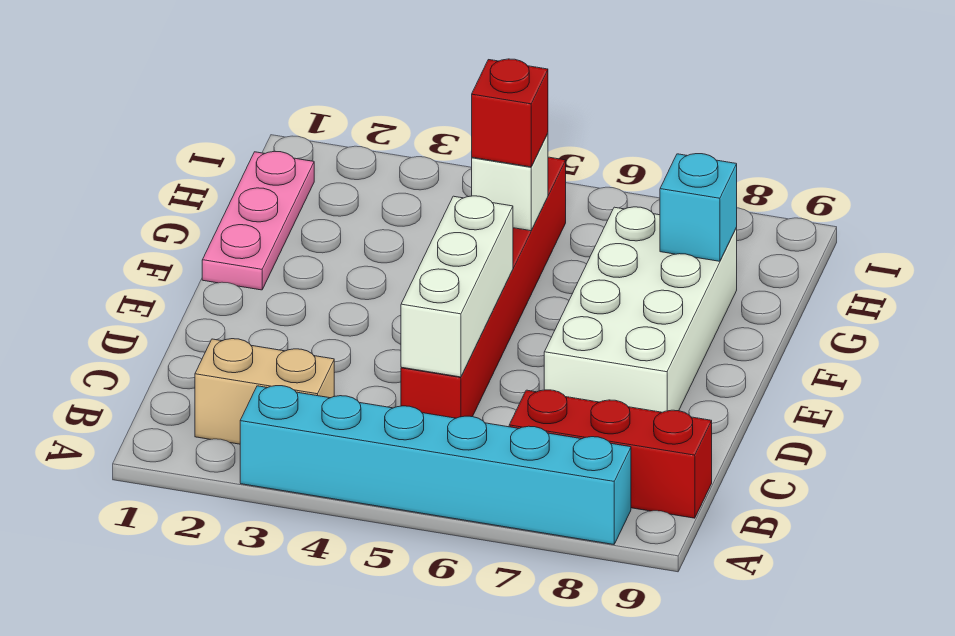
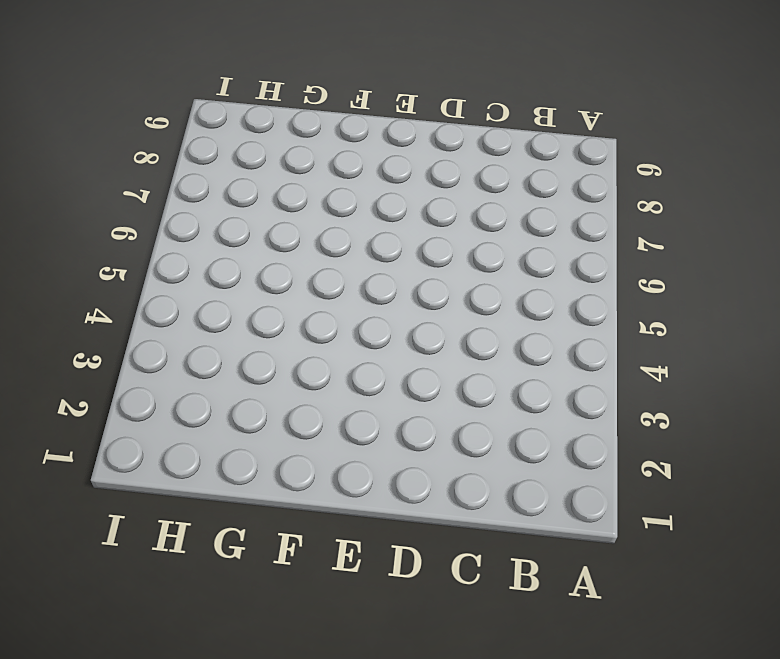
none -> cyan 1x6 brick [240,386,631,544]
none -> tan 1x2 brick [195,339,334,444]

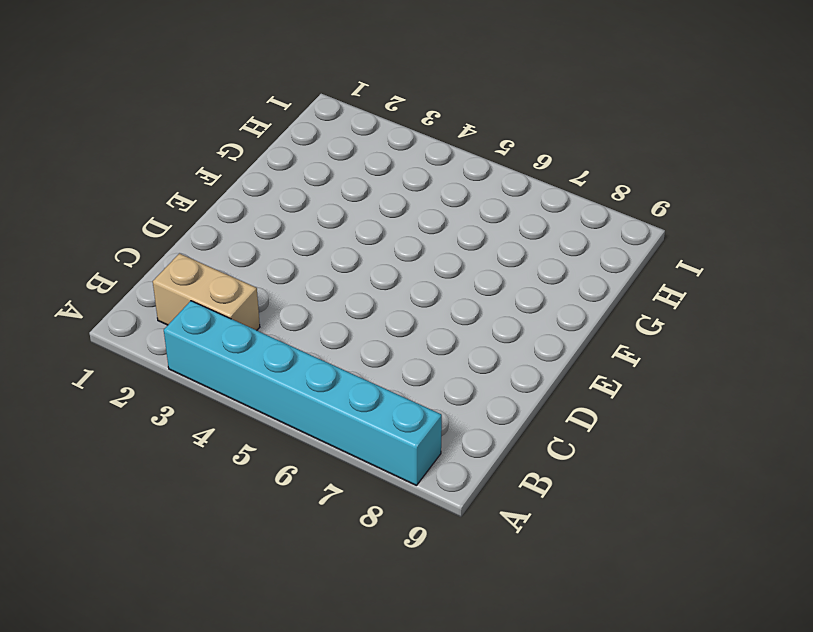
none -> red 1x3 brick [509,390,712,518]
none -> red 1x6 brick [401,157,566,418]

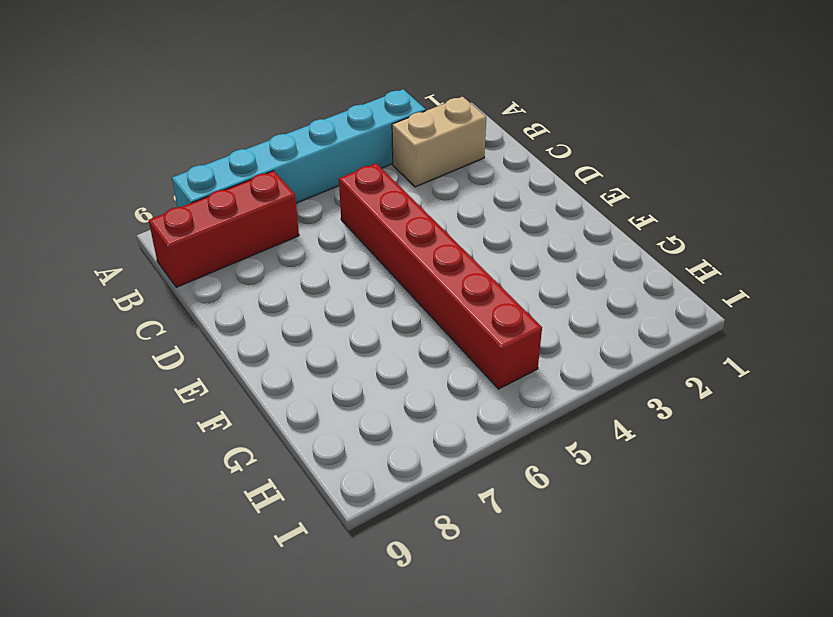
none -> white 2x4 brick [544,207,737,412]
none -> pink 1x3 plate [202,151,314,290]

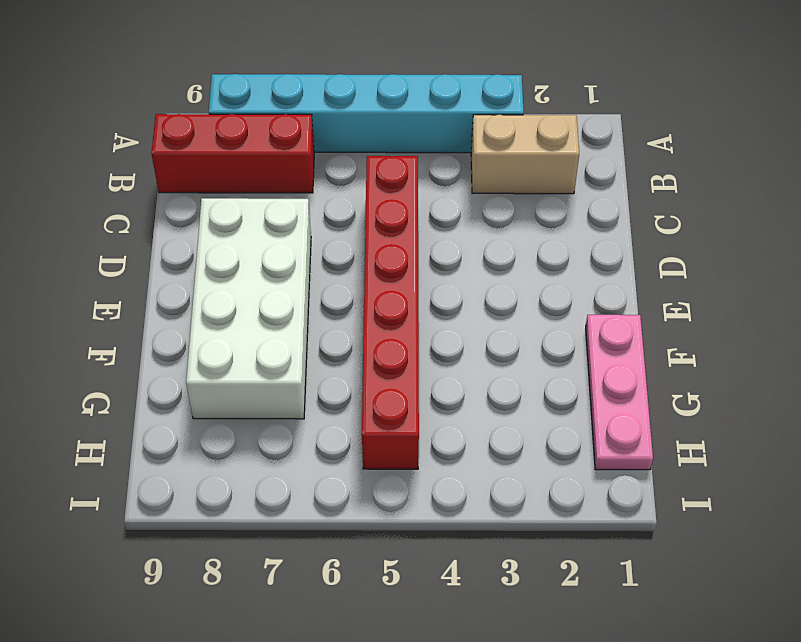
none -> white 1x3 brick [401,196,513,377]
none -> white 1x1 brick [472,134,548,231]

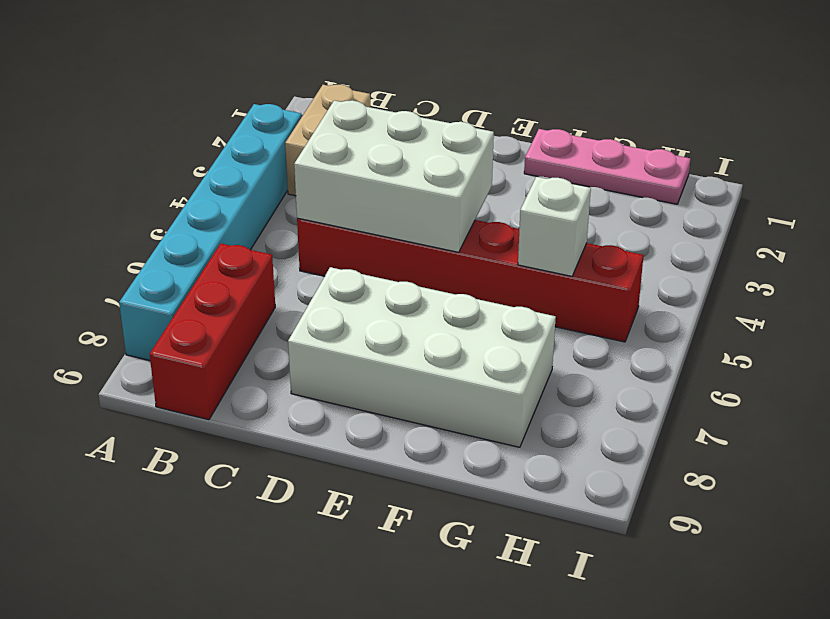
white 2x3 brick [294,100,494,252] -> white 1x3 brick [401,196,513,377]
none -> cyan 1x1 brick [660,154,737,261]
none -> red 1x1 brick [472,59,548,167]

